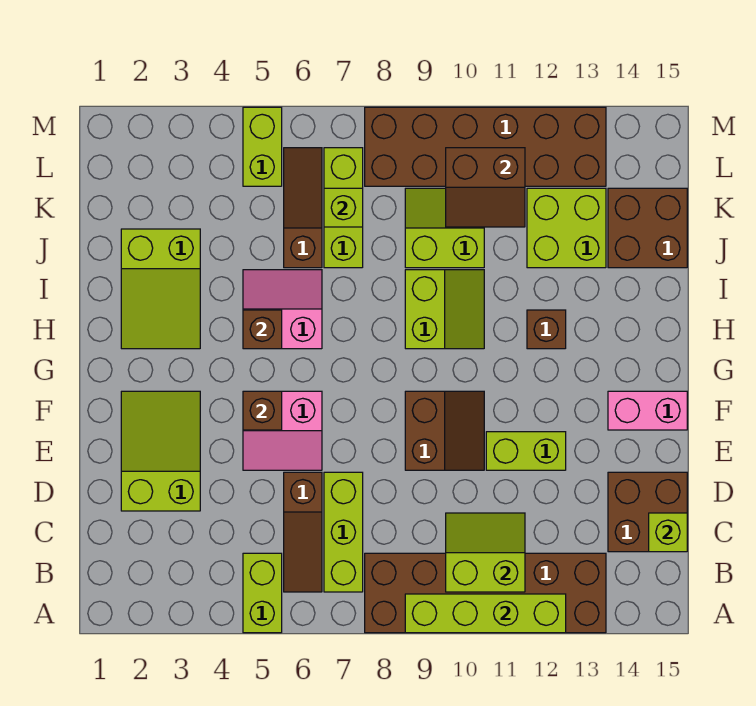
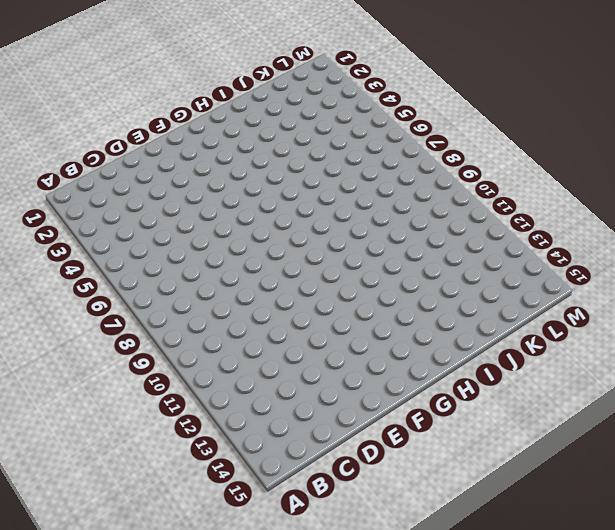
none -> lime 1x2 brick [243,553,282,633]
none -> brown 2x6 brick [365,553,606,633]
none -> brown 1x3 slope [284,472,322,592]

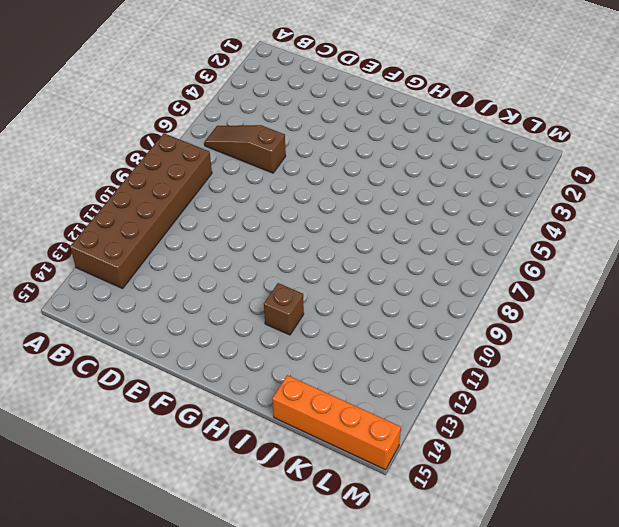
orange 1x4 brick [272,375,401,470] -> brown 2x2 brick [608,188,687,268]
none -> lime 1x2 brick [243,553,282,633]
none -> lime 1x3 brick [324,472,363,592]
none -> brown 2x2 brick [608,472,687,552]

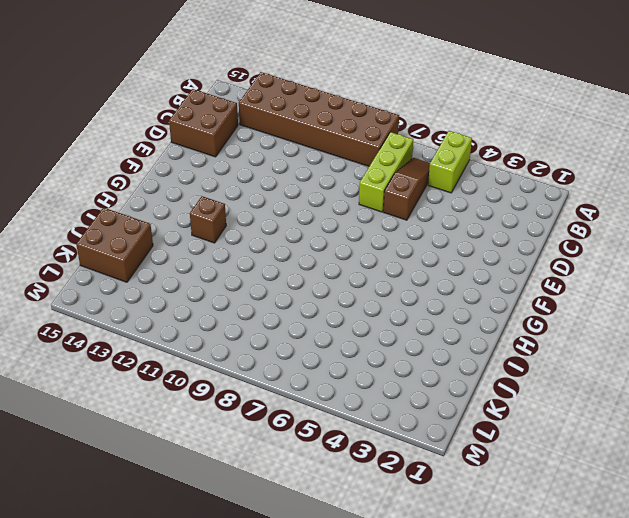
none -> lime 2x3 slope [121,391,200,511]
none -> pink 2x2 slope [243,391,322,470]
none -> brown 2x2 slope [405,391,484,470]

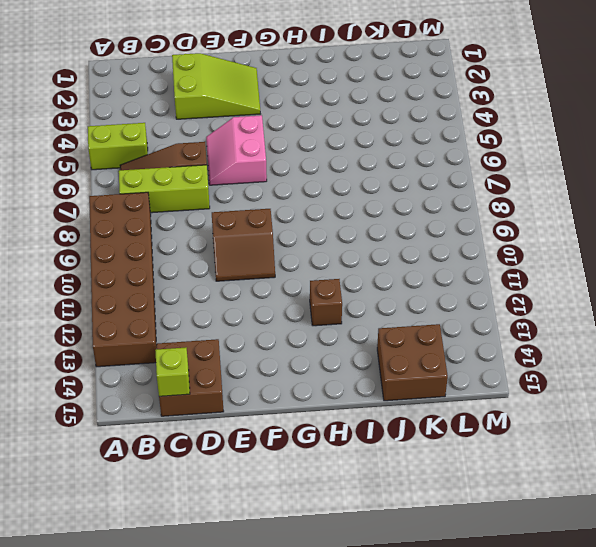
none -> lime 1x2 brick [486,432,566,470]
none -> pink 1x2 brick [608,391,687,430]
none -> lime 2x3 slope [121,229,200,349]

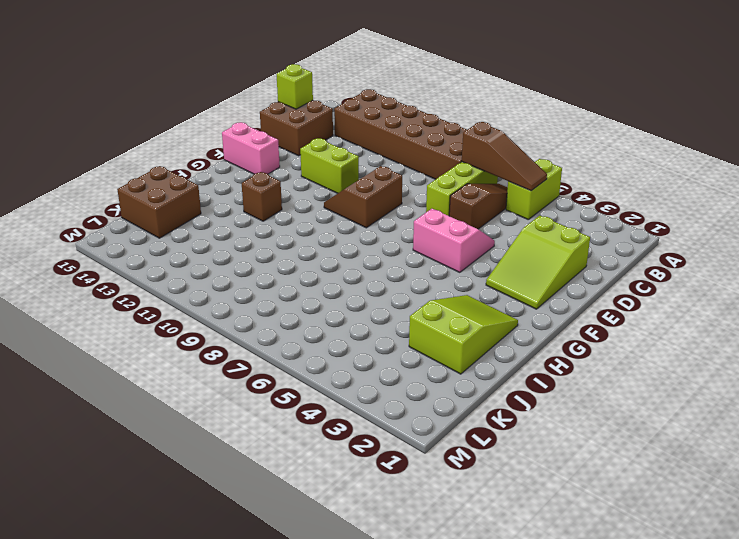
brown 1x3 slope [462,122,547,191] -> brown 1x3 slope turned to [284,148,322,268]
none -> pink 2x2 slope [243,270,322,349]
none -> lime 2x2 slope [405,270,484,349]
none -> lime 1x3 brick [324,148,363,268]

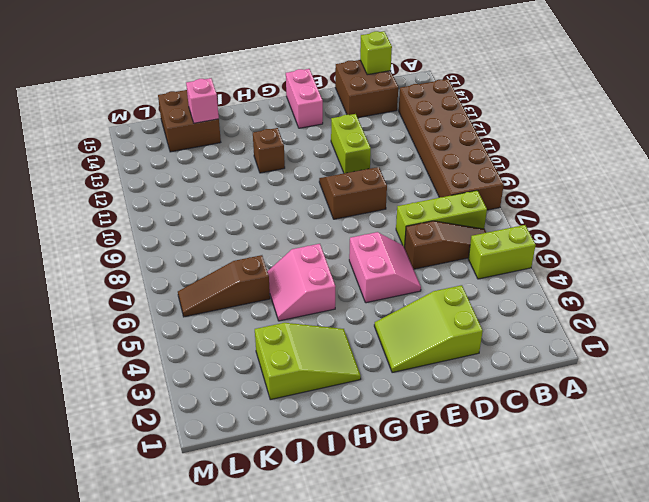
pink 1x1 brick [186,78,219,123] -> none
none -> lime 2x2 slope [405,270,484,349]
none -> lime 1x3 brick [324,148,363,268]
none -> lime 2x2 slope [405,188,484,268]

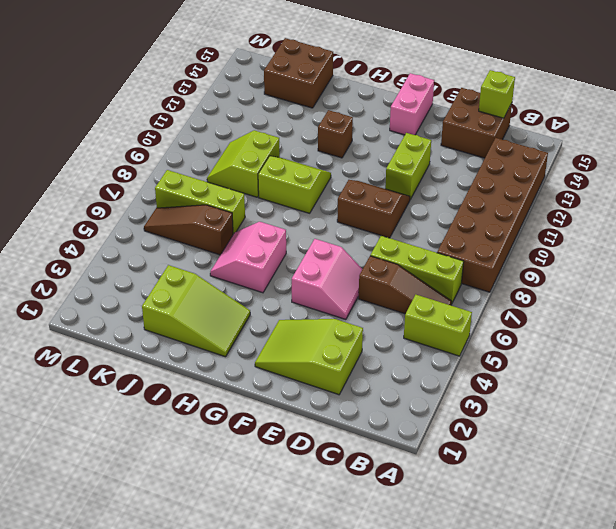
none -> lime 2x2 brick [527,188,606,268]
none -> lime 1x2 brick [243,107,282,186]
none -> brown 2x6 brick [365,107,606,186]

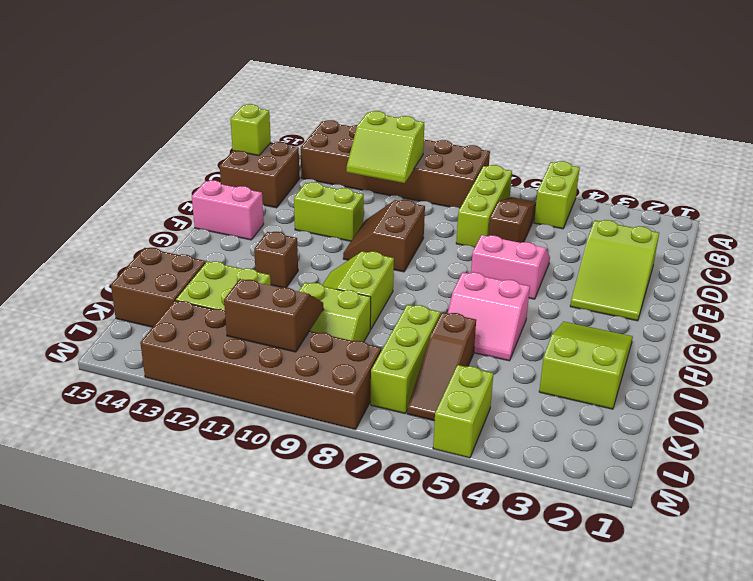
none -> lime 1x4 brick [405,594,566,633]
none -> brown 1x1 brick [243,391,282,430]
none -> brown 1x1 brick [243,310,282,349]

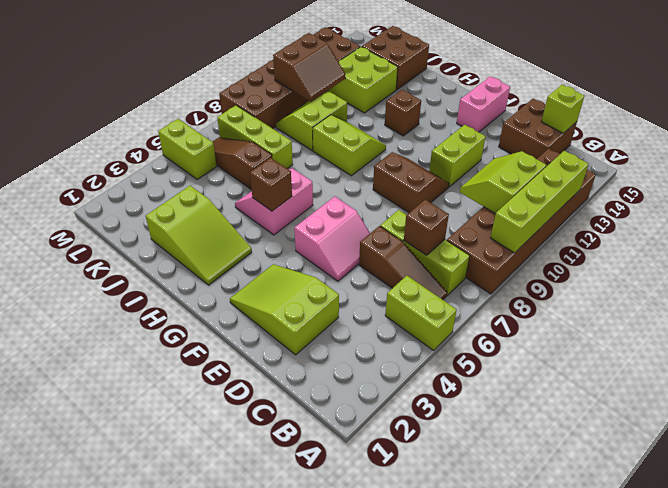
brown 1x1 brick [404,200,449,255] -> brown 1x1 brick moved to [243,391,282,430]
none -> lime 1x1 brick [324,188,363,227]

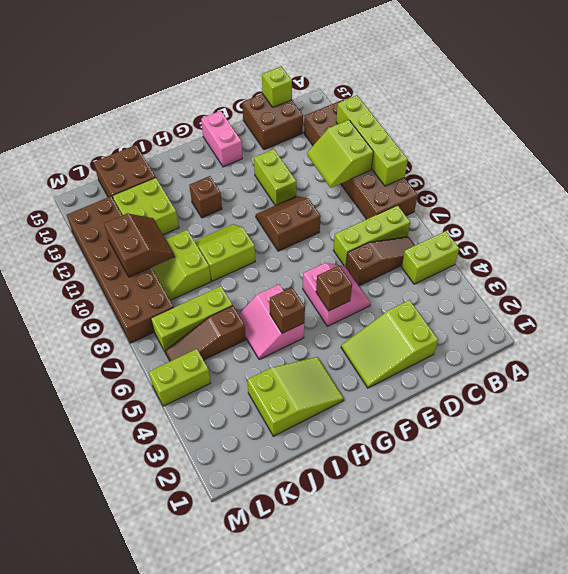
none -> lime 1x1 brick [324,188,363,227]

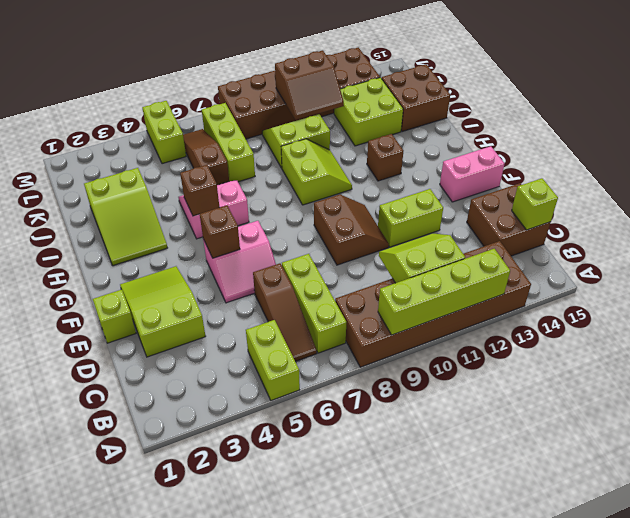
lime 1x1 brick [93,289,136,343] -> lime 1x1 brick moved to [324,188,363,227]

